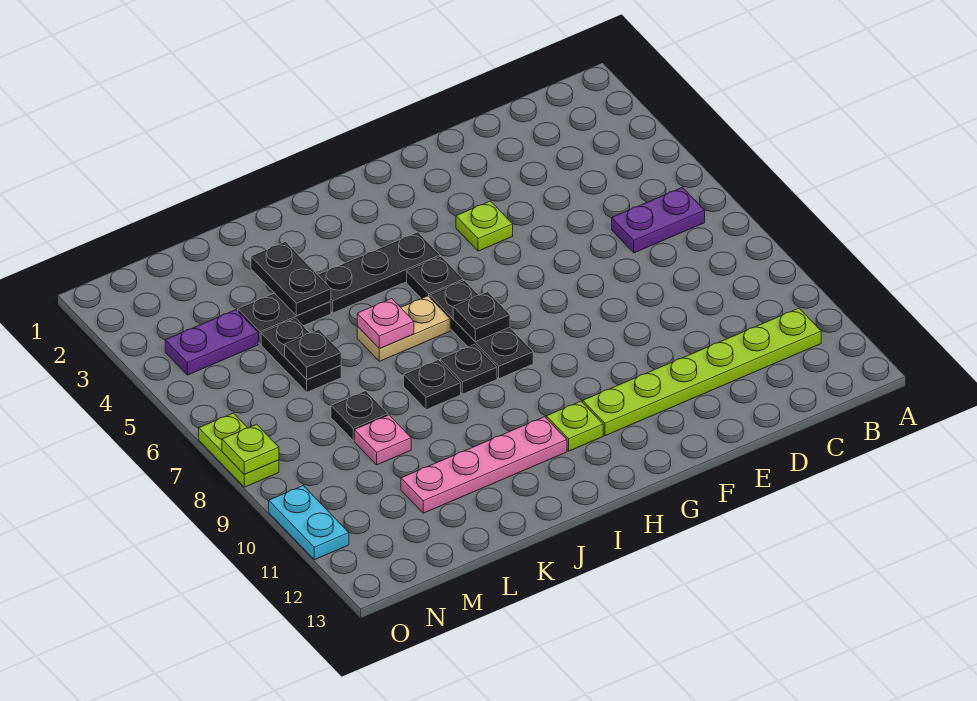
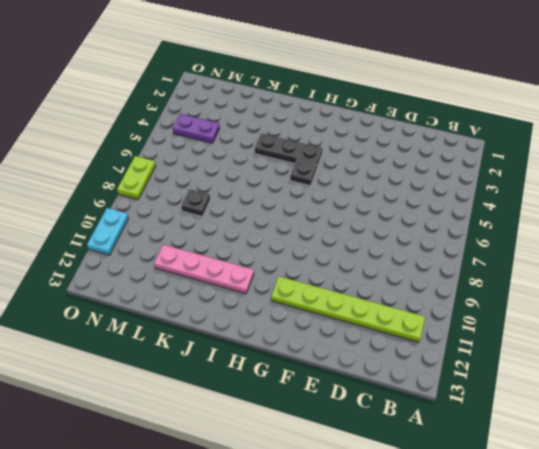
none -> purple 1x2 plate [612,187,705,253]
none -> lime 1x1 plate [456,201,513,251]
none -> black 1x3 plate [430,280,533,379]

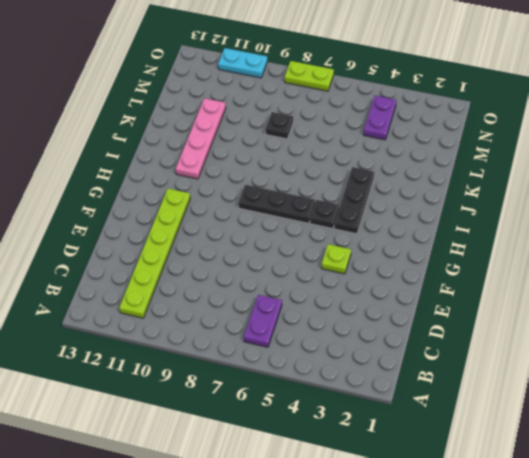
none -> lime 1x1 plate [546,401,603,451]
none -> tan 1x2 plate [357,296,450,361]
none -> black 1x1 plate [440,344,497,394]

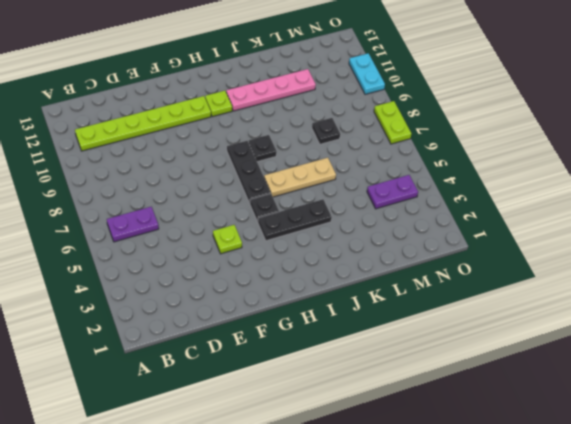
tan 1x3 plate [264,158,336,197] -> tan 1x2 plate [357,296,450,361]
none -> black 1x1 plate [404,360,461,410]
none -> black 1x2 plate [238,293,331,344]
none -> black 1x2 plate [261,318,341,392]

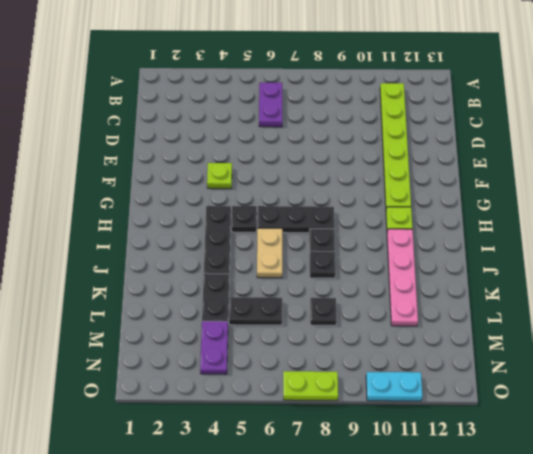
none -> pink 1x1 plate [354,415,411,465]
none -> black 1x1 plate [453,292,510,342]
none -> pink 1x1 plate [357,299,414,348]

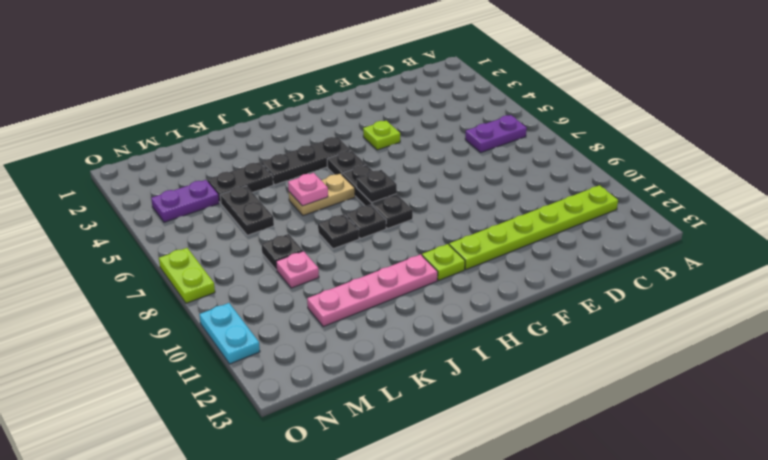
none -> black 1x2 plate [251,242,331,316]
none -> black 1x1 plate [285,330,341,379]
none -> lime 1x1 plate [222,424,279,474]

